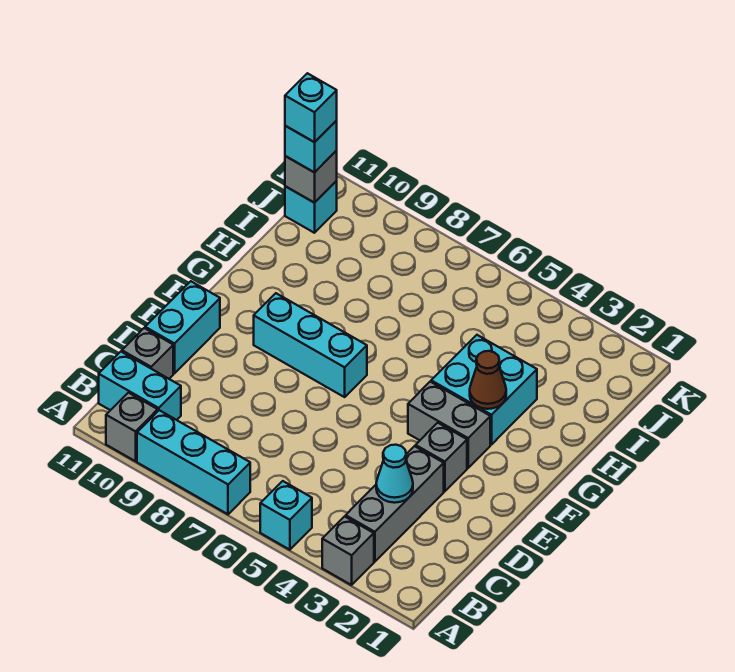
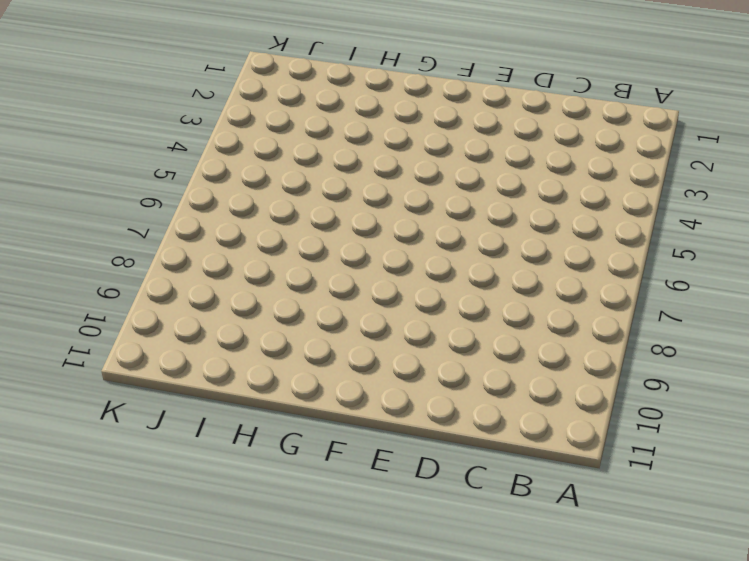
none -> grey 1x1 brick [322,516,374,585]
none -> cyan 1x1 brick [260,481,312,550]
none -> cyan 1x3 brick [137,410,250,514]

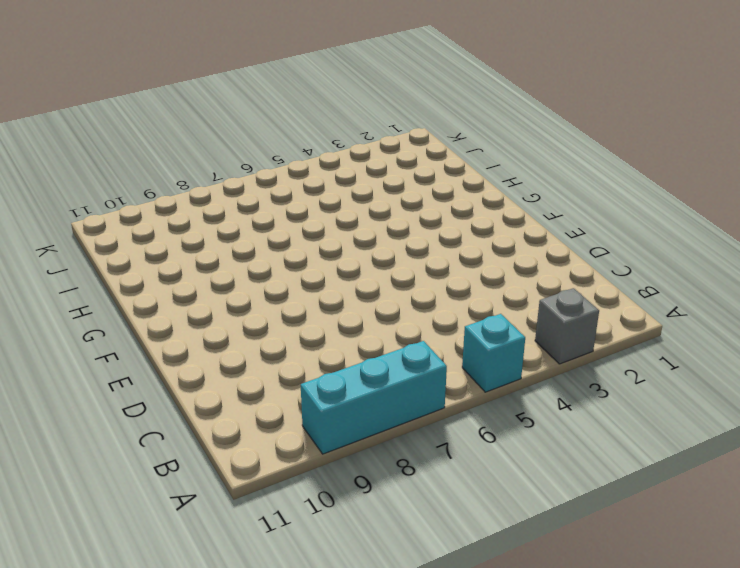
none -> grey 1x1 brick [106,393,158,461]
none -> grey 1x3 brick [346,446,444,562]
none -> cyan 1x2 brick [99,352,181,420]

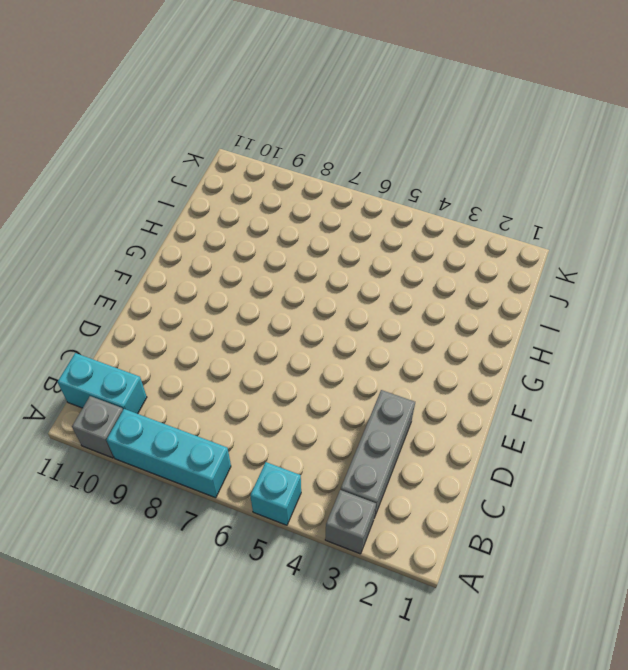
none -> grey 1x1 brick [122,328,173,379]
none -> cyan 1x2 brick [145,281,220,373]
none -> grey 1x1 brick [416,423,467,491]

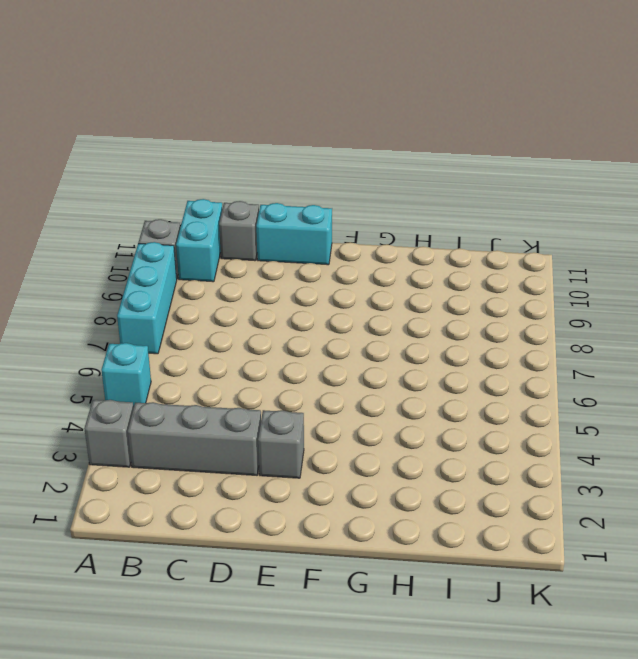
none -> grey 1x2 brick [408,382,490,468]
none -> cyan 1x3 brick [254,293,367,397]
none -> cyan 2x2 brick [431,335,537,445]

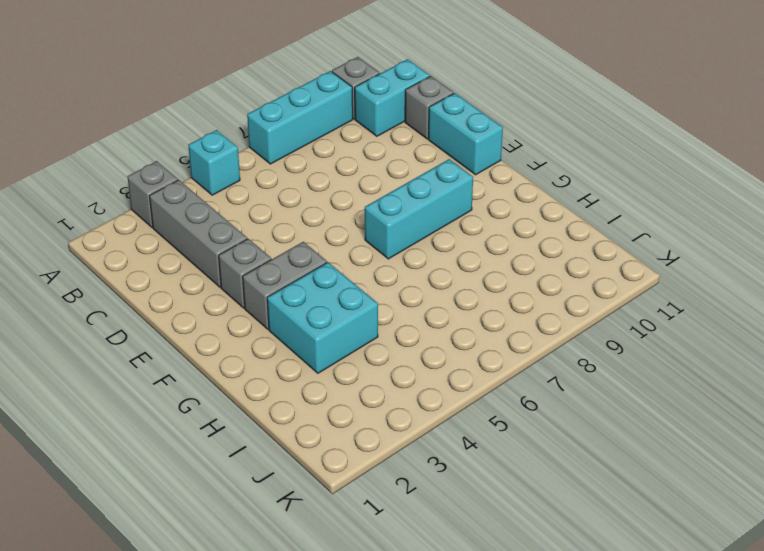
none -> cyan 1x1 brick [285,181,337,233]
none -> cyan 1x1 cone [376,445,413,503]
none -> brown 1x1 cone [470,351,506,409]

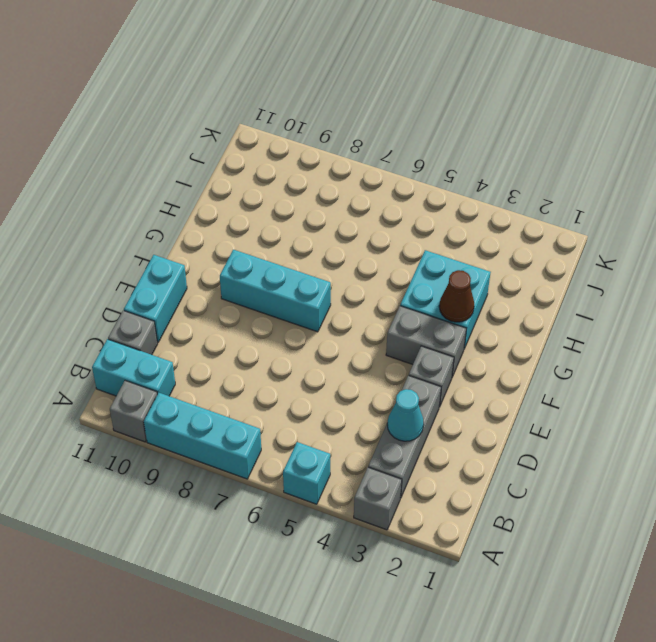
none -> cyan 1x1 brick [285,181,337,233]
none -> grey 1x1 brick [285,151,337,203]
none -> cyan 1x1 brick [285,120,337,173]

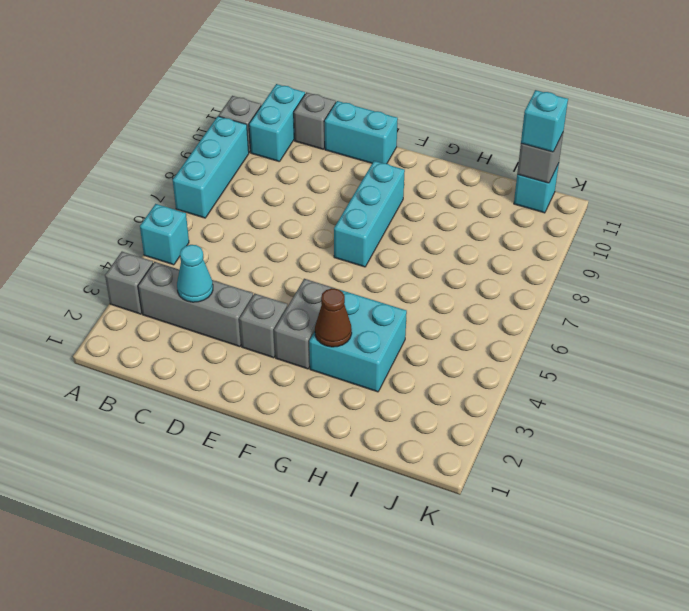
none -> cyan 1x1 brick [285,73,337,142]

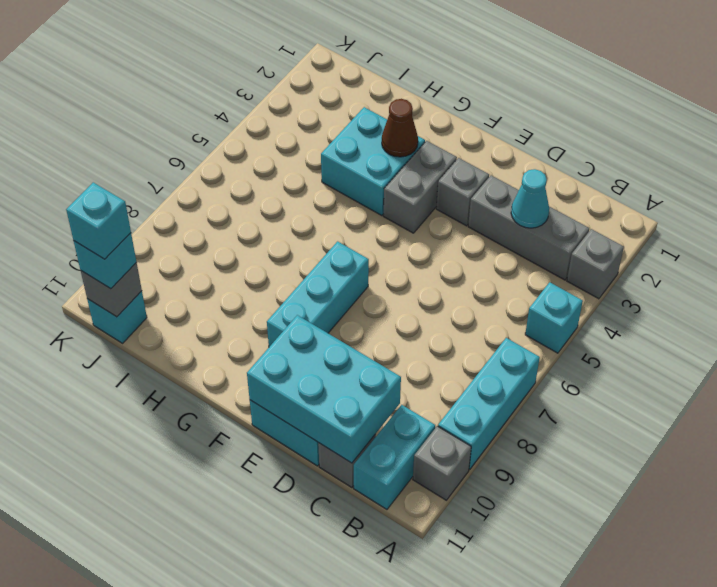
cyan 2x3 brick [247,315,401,463] -> none

